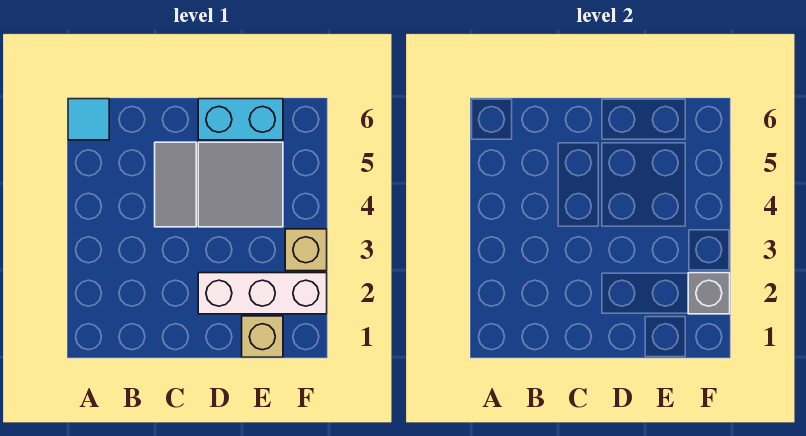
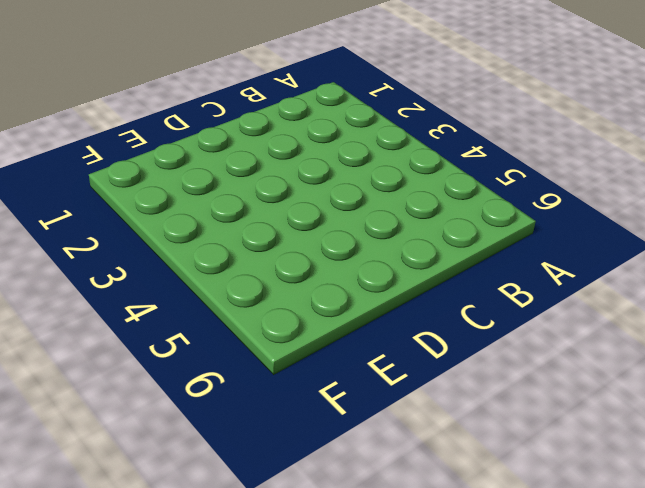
none -> cyan 1x1 tile [68,99,109,140]
none -> grey 1x2 tile [155,142,196,227]

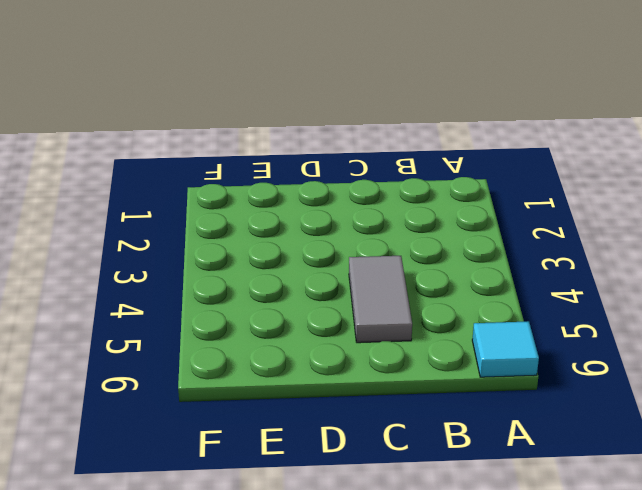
none -> white 1x3 brick [198,273,327,314]
none -> grey 2x2 tile [198,142,283,227]

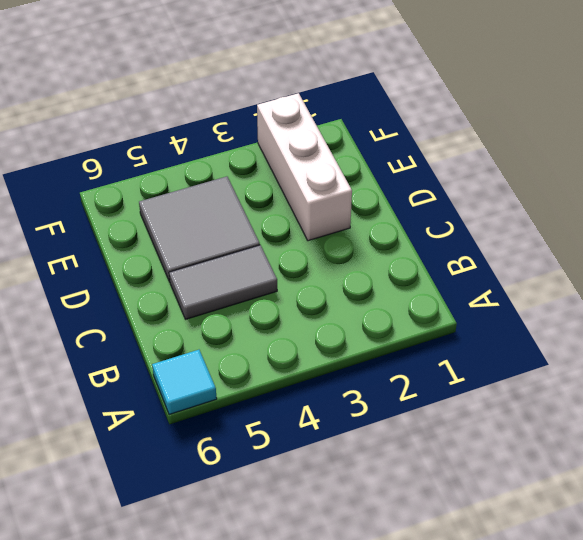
none -> cyan 1x2 brick [198,99,283,140]
none -> tan 1x1 brick [242,316,283,357]

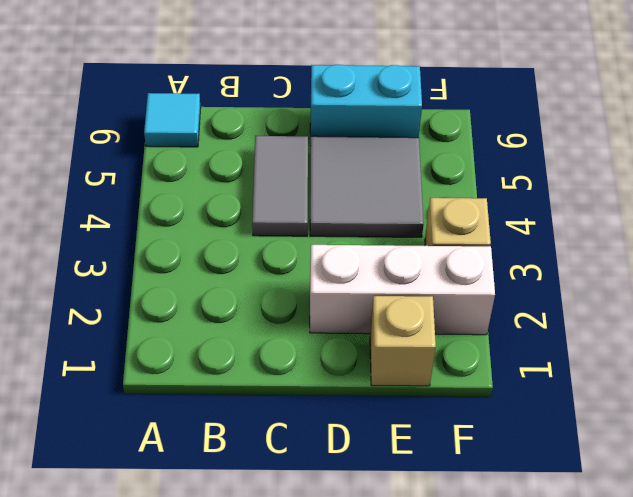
none -> grey 1x1 brick [688,273,730,314]

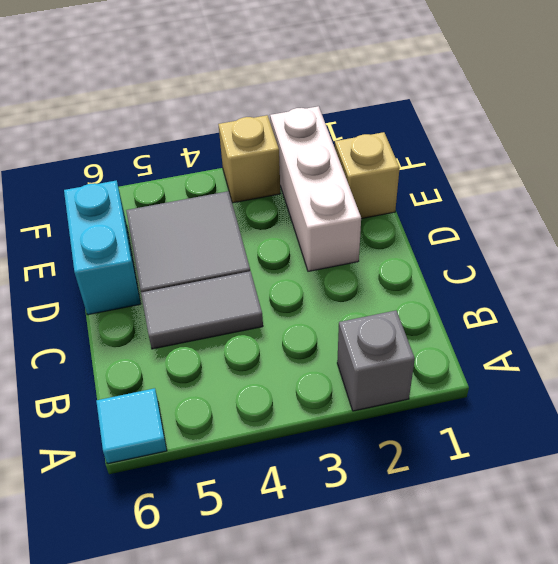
grey 1x1 brick [337,310,415,411] -> grey 1x1 brick moved to [688,273,730,314]

